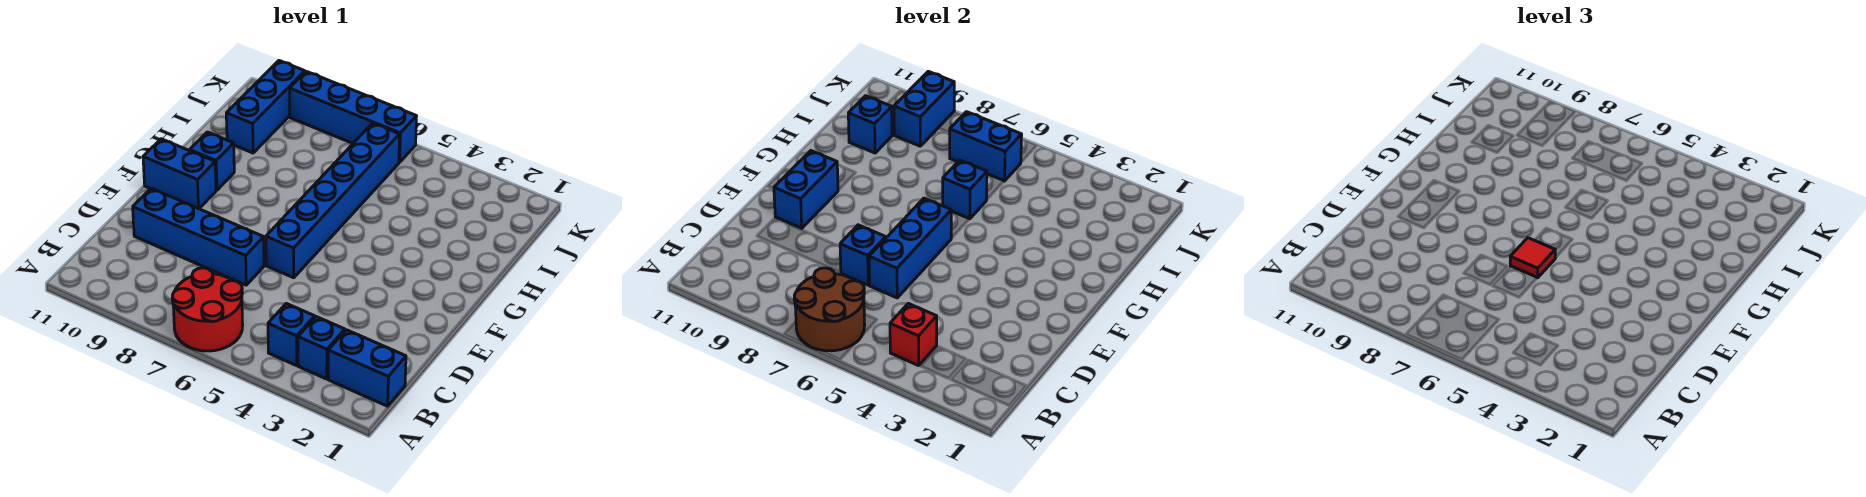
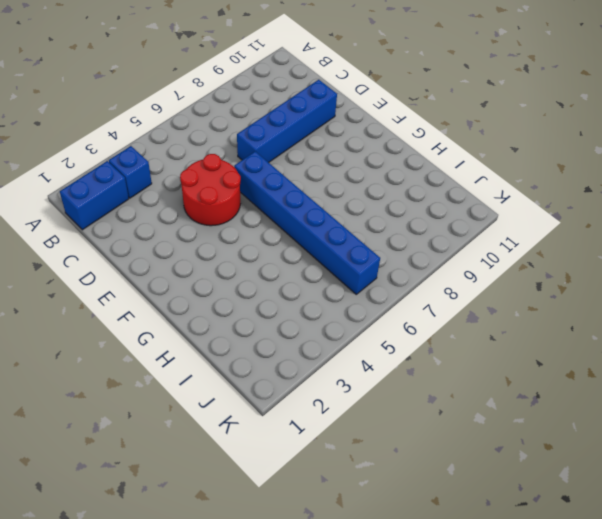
red 2x2 round brick [180,154,241,226] -> red 2x2 round brick moved to [172,268,243,351]
none -> blue 1x1 brick [268,303,315,366]
none -> blue 1x2 brick [143,139,216,208]
none -> blue 1x1 brick [190,132,234,190]

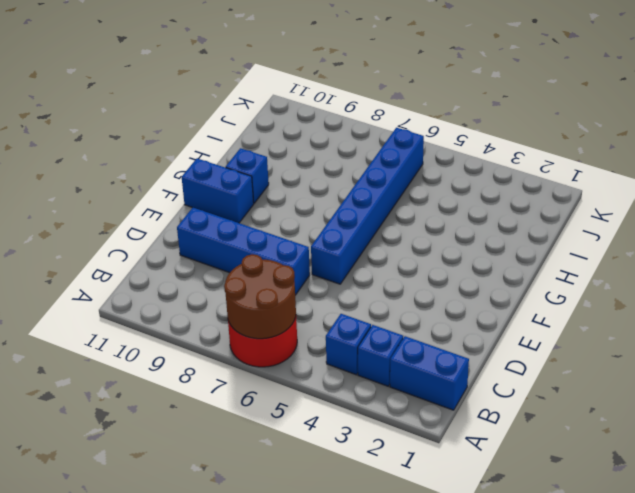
none -> blue 1x3 brick [226,61,305,153]
none -> blue 1x4 brick [290,71,417,162]
none -> red 1x1 brick [890,303,937,366]

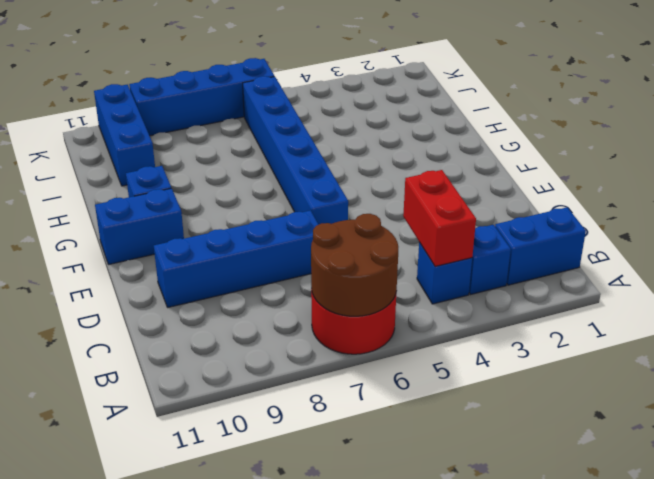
red 1x2 brick [403,170,476,266] -> red 1x1 brick [890,303,937,366]
none -> blue 1x3 brick [869,198,951,298]
none -> blue 1x1 brick [840,225,886,285]
none -> blue 1x2 brick [774,151,838,228]

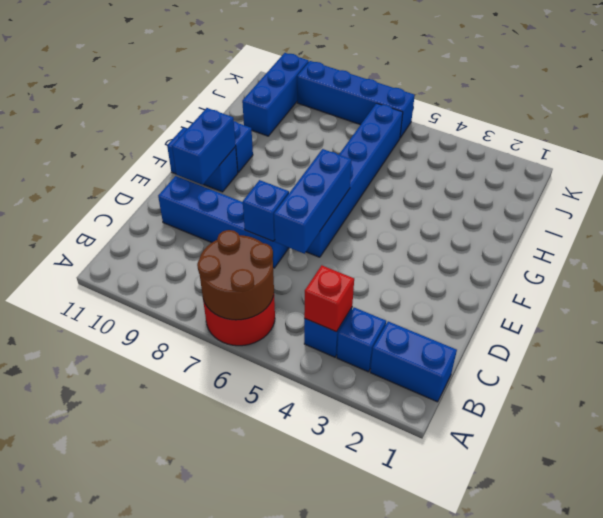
none -> blue 1x1 brick [943,160,987,219]
none -> blue 1x1 brick [848,96,892,153]
none -> blue 1x2 brick [949,112,1022,181]

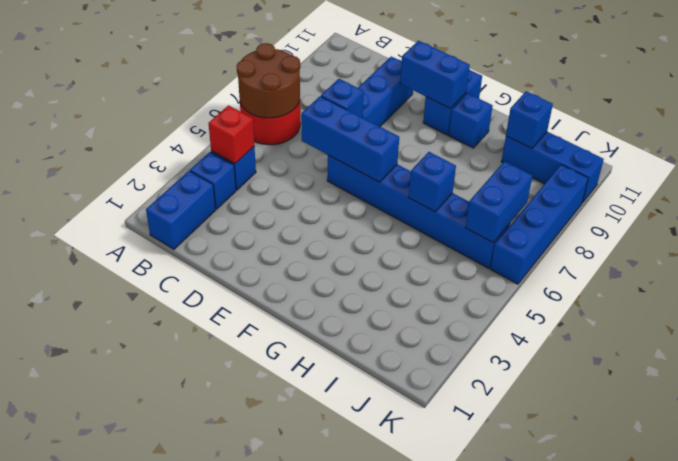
none -> blue 1x2 brick [894,71,954,146]
none -> red 1x1 tile [1510,238,1555,278]

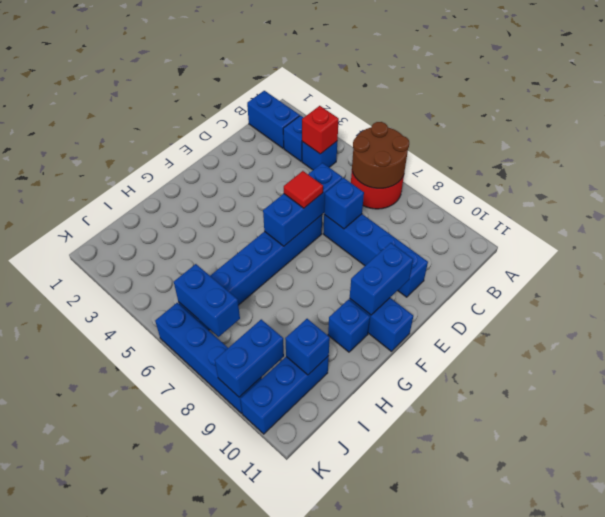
none -> blue 1x1 brick [943,160,987,219]

